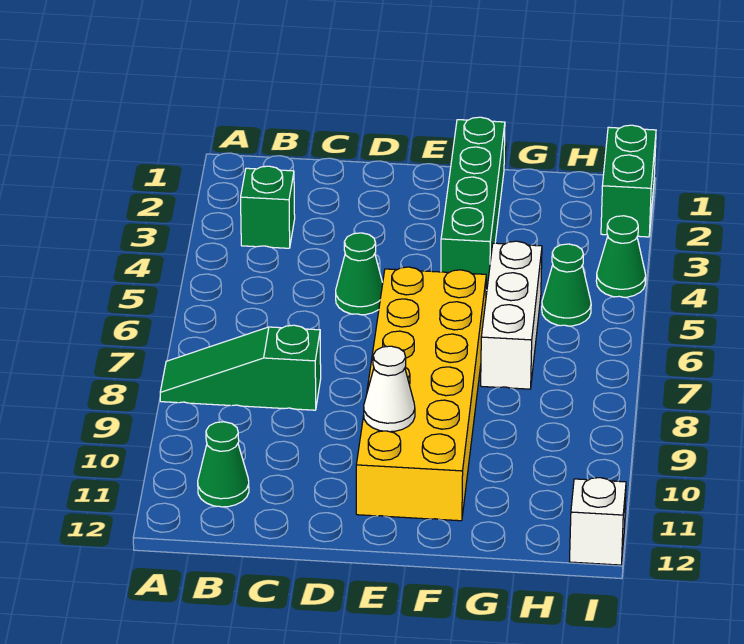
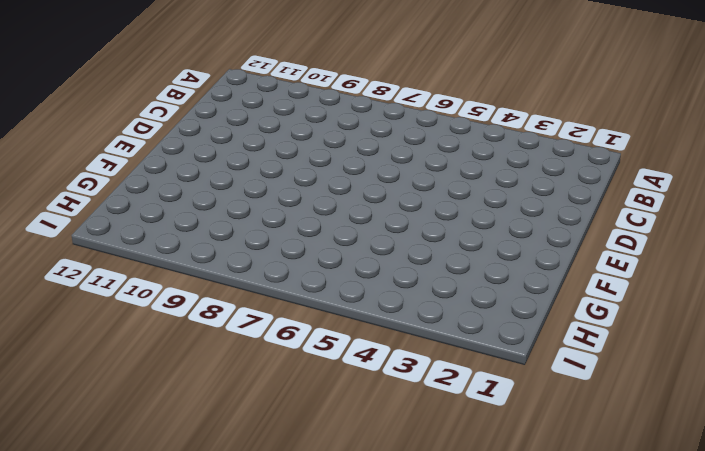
none -> green 1x3 slope [160,325,321,410]
none -> green 1x1 brick [241,166,295,248]
none -> green 1x1 cone [198,422,249,507]

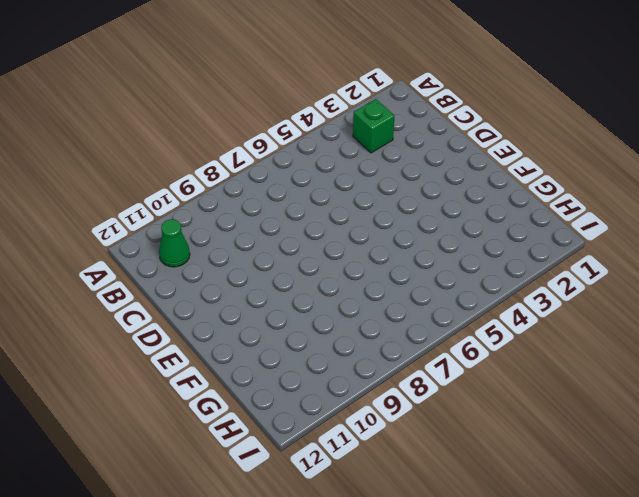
none -> green 1x3 slope [160,325,321,410]
none -> green 1x1 cone [336,233,383,315]
none -> yellow 2x6 brick [356,267,486,521]

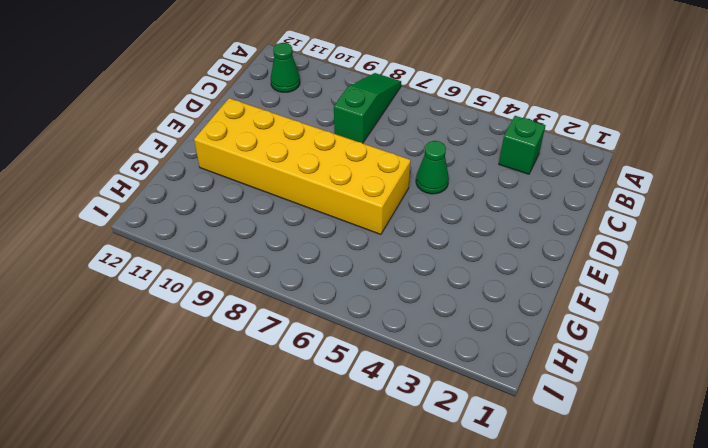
none -> green 1x4 brick [441,117,505,290]
none -> white 1x3 brick [481,241,542,389]
none -> green 1x1 cone [542,244,591,326]

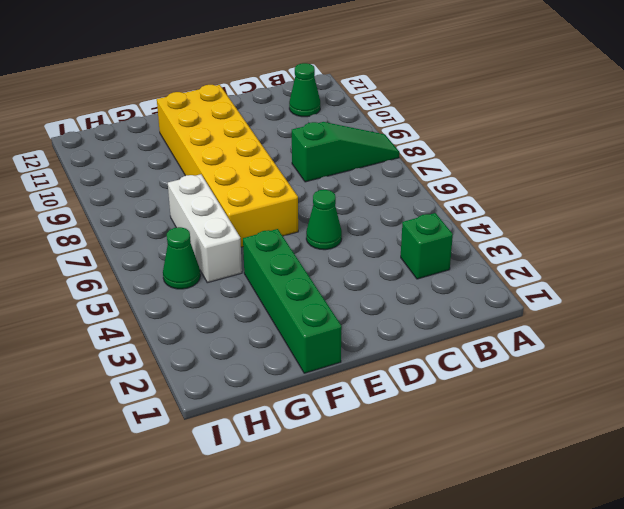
none -> green 1x2 brick [601,125,656,237]
none -> green 1x1 cone [596,216,646,297]
none -> white 1x1 brick [570,478,626,565]

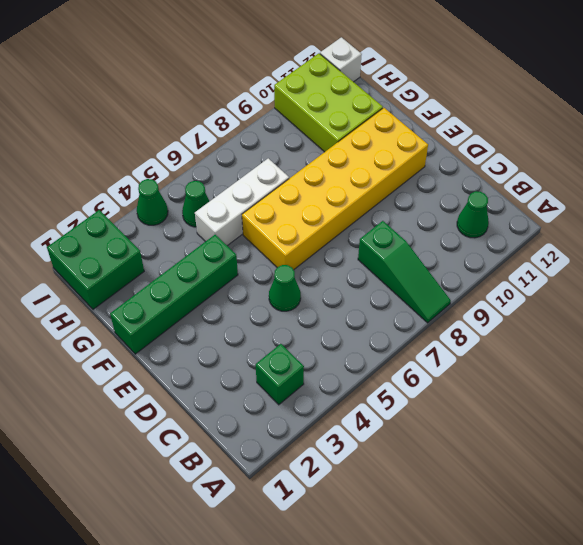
lime 2x3 brick [274,53,383,152] -> none
green 2x2 brick [47,210,144,309] -> green 1x2 brick [601,125,656,237]
none -> white 1x1 cone [364,346,415,432]

